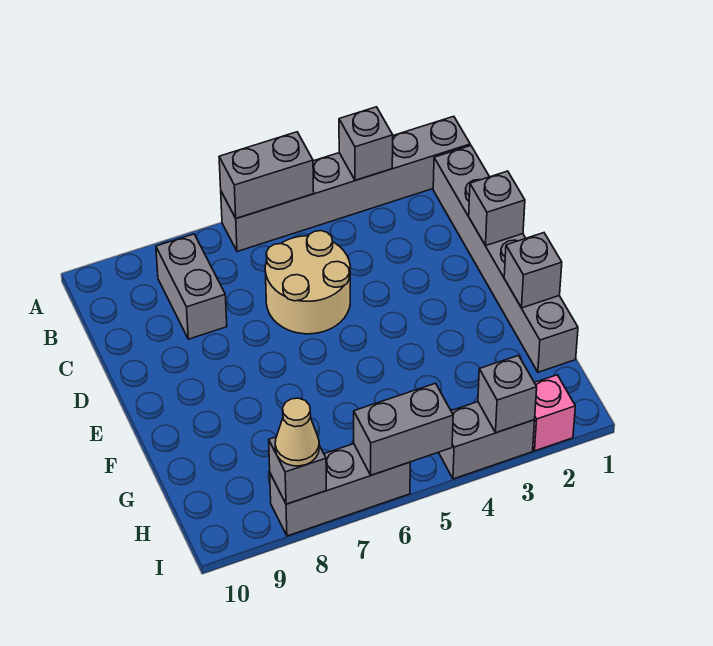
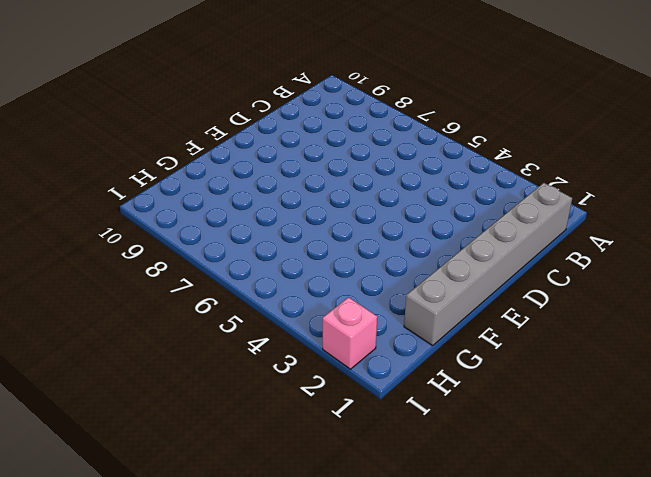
none -> grey 1x6 brick [221,116,470,252]
none -> grey 1x2 brick [156,234,227,339]
none -> tan 2x2 round brick [265,231,350,334]

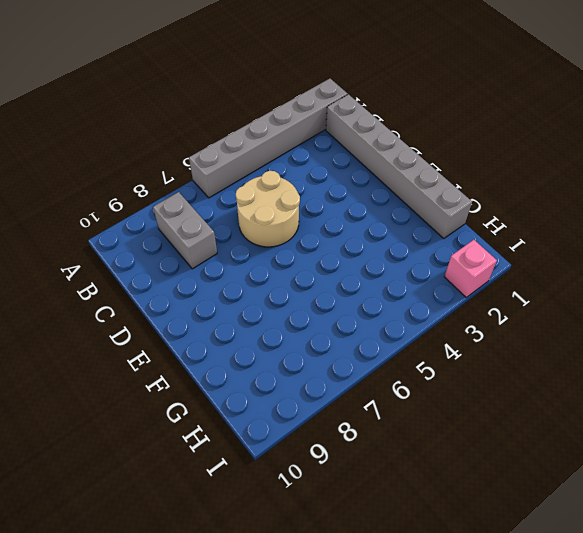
none -> grey 1x2 brick [439,402,535,479]
none -> grey 1x3 brick [270,444,410,536]
none -> grey 1x1 brick [339,107,393,180]

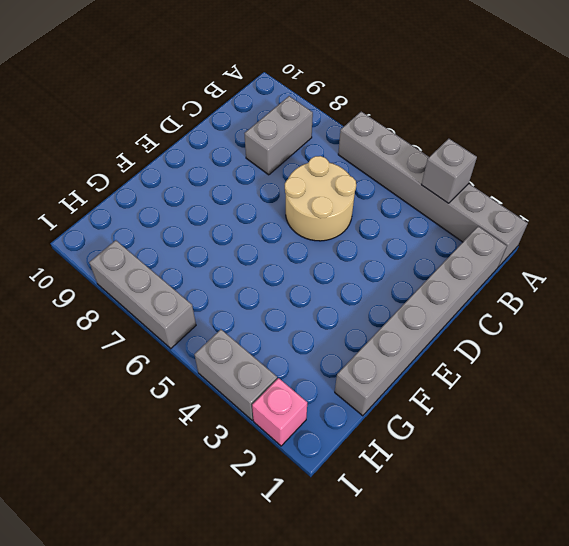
none -> grey 1x2 brick [219,132,314,218]
none -> grey 1x1 brick [469,171,525,246]
none -> grey 1x1 brick [504,233,562,308]

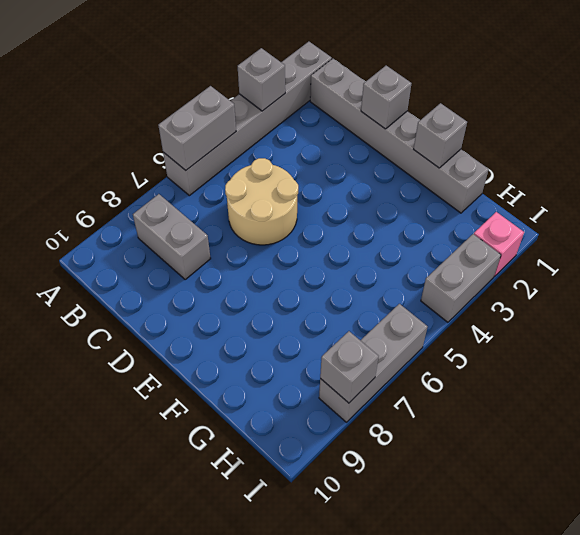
none -> grey 1x1 brick [478,356,537,433]
none -> grey 1x2 brick [354,383,453,475]
none -> tan 1x1 cone [275,398,319,466]

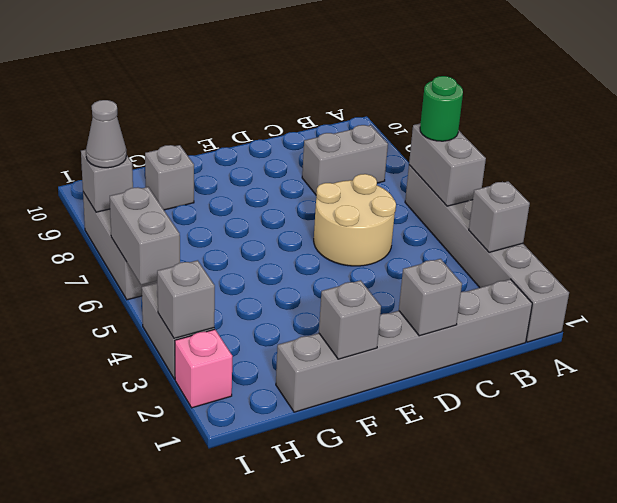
green 1x1 round brick [420,76,463,141] -> none
grey 1x1 brick [145,145,194,210] -> none
grey 1x1 cone [86,100,126,168] -> tan 1x1 cone [275,398,319,466]

